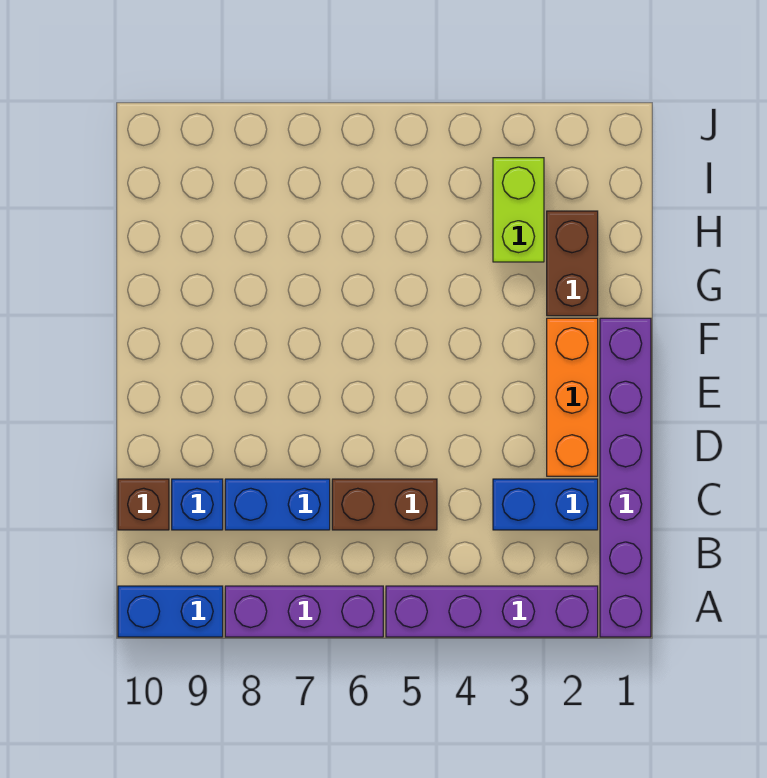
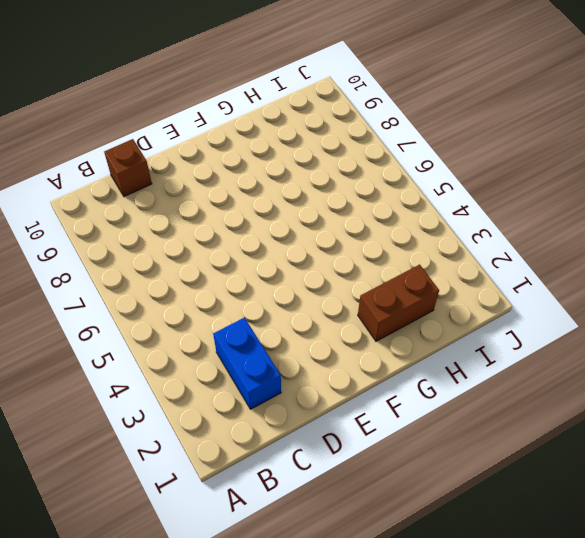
none -> purple 1x6 brick [600,318,651,637]
none -> purple 1x4 brick [386,586,598,637]
none -> purple 1x3 brick [225,586,383,637]

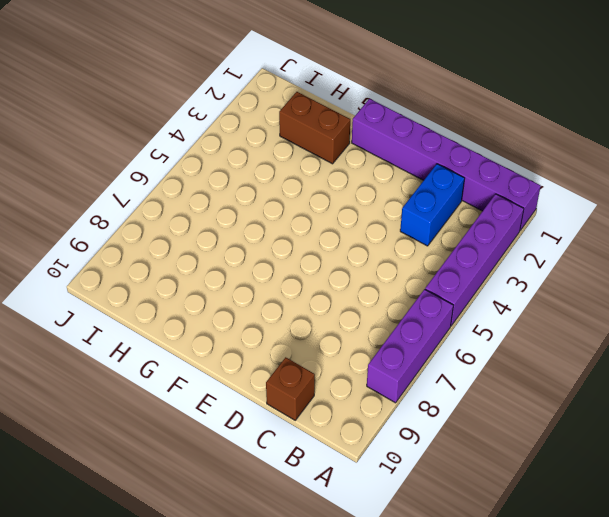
none -> blue 1x2 brick [118,586,223,637]
none -> brown 1x2 brick [332,479,437,530]
none -> blue 1x2 brick [225,479,330,530]

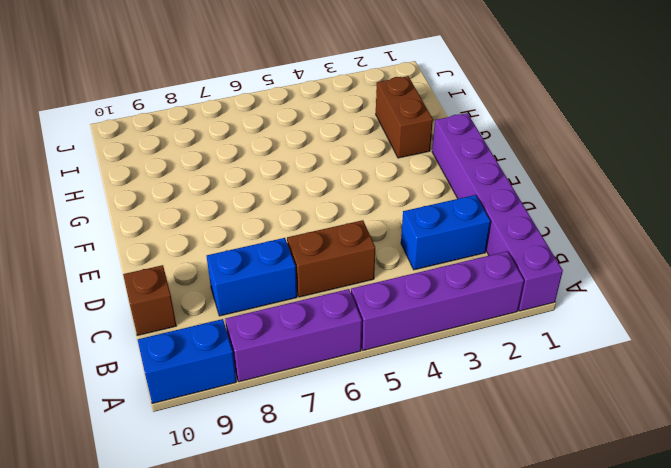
none -> blue 1x1 brick [172,479,223,530]
none -> orange 1x3 brick [547,318,598,476]
none -> lime 1x2 brick [493,158,544,262]

